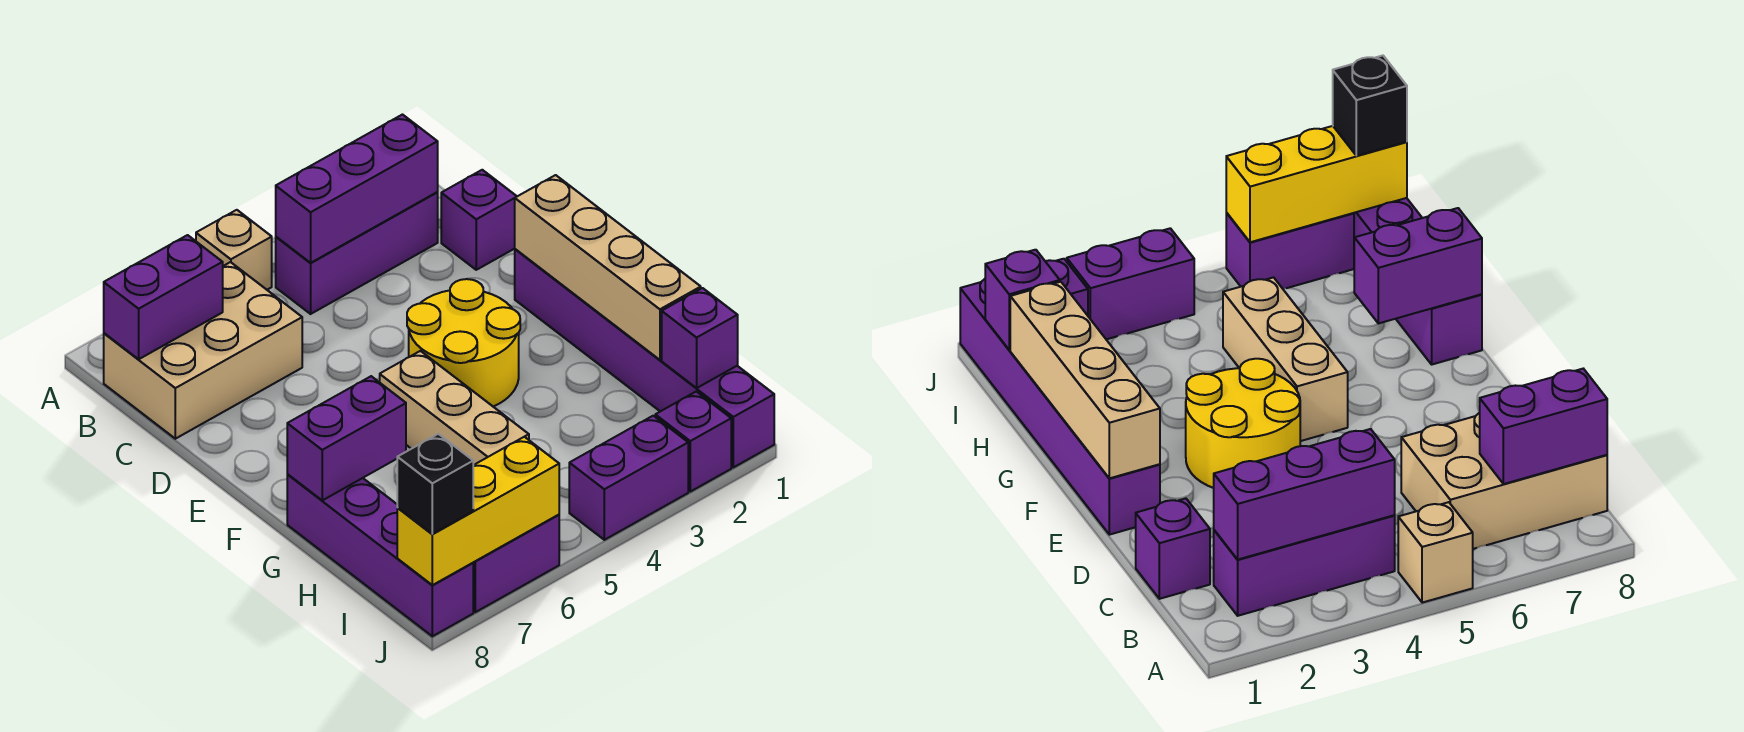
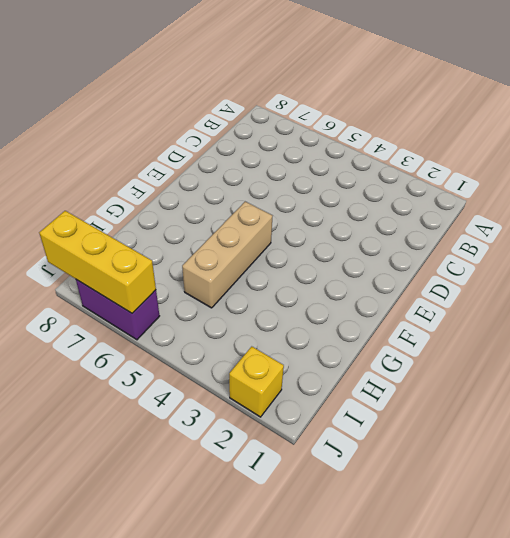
yellow 1x1 brick [229,347,284,417] -> purple 1x1 brick [655,392,731,492]
none -> tan 1x1 brick [196,210,272,290]
none -> purple 1x3 brick [276,192,438,314]
none -> tan 2x3 brick [104,262,302,439]

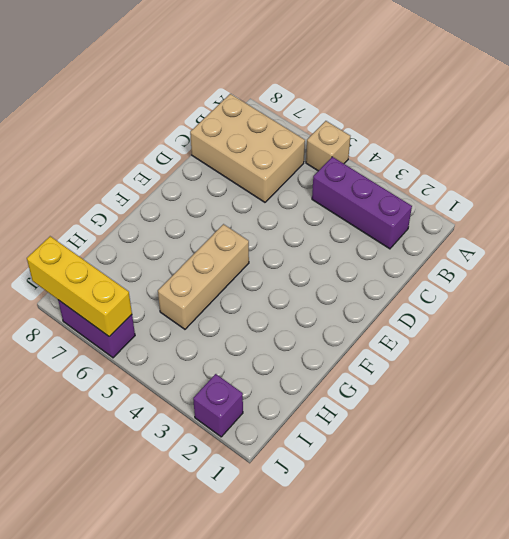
none -> purple 1x1 brick [441,170,517,270]
none -> purple 1x6 brick [515,249,774,467]
none -> yellow 2x2 round brick [407,279,520,406]

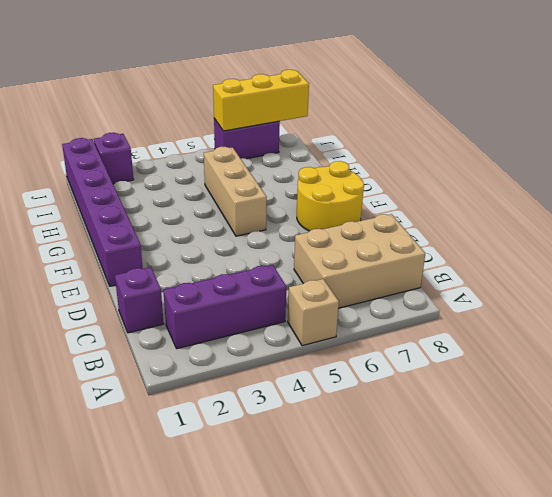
yellow 2x2 round brick [297,161,364,231] -> yellow 2x2 round brick moved to [407,279,520,406]
none -> purple 1x4 brick [287,475,473,636]
none -> purple 1x2 brick [569,416,688,540]
none -> purple 1x3 brick [276,115,438,263]

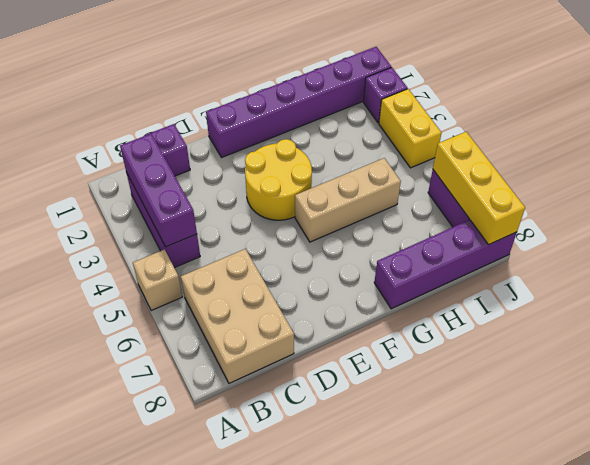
yellow 1x2 brick [379,89,441,168] -> purple 1x2 brick [569,416,688,540]
none -> purple 1x2 brick [104,235,223,359]
none -> tan 1x4 brick [515,175,701,360]
none -> purple 1x2 brick [287,376,406,500]

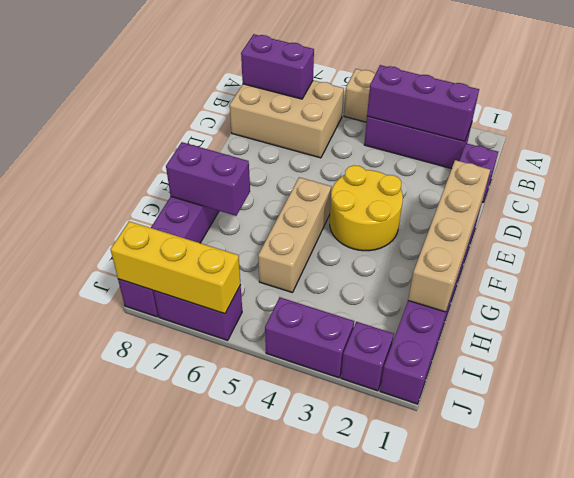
none -> purple 1x1 brick [662,288,738,388]
none -> black 1x1 brick [397,434,473,534]

